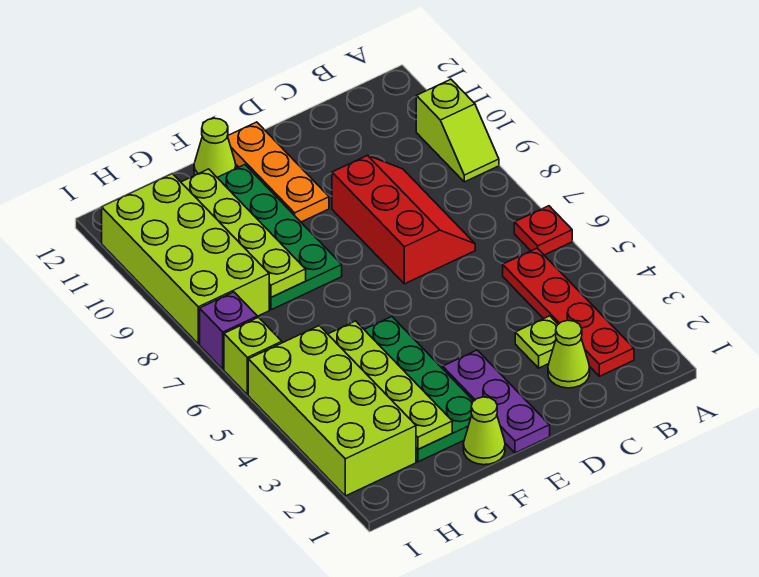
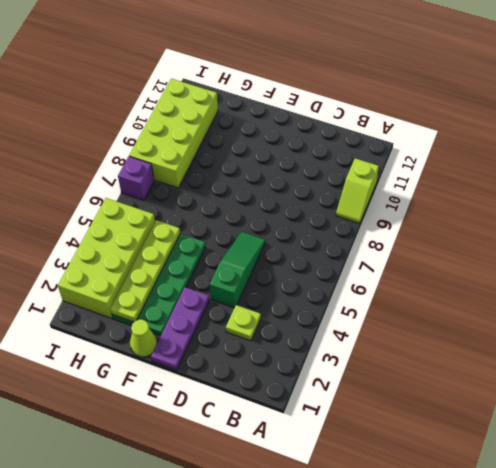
green 1x3 slope [210,232,265,308] -> none
none -> red 1x1 plate [514,206,572,255]
none -> red 1x4 plate [503,248,634,376]
none -> lime 1x1 cone [548,320,590,388]

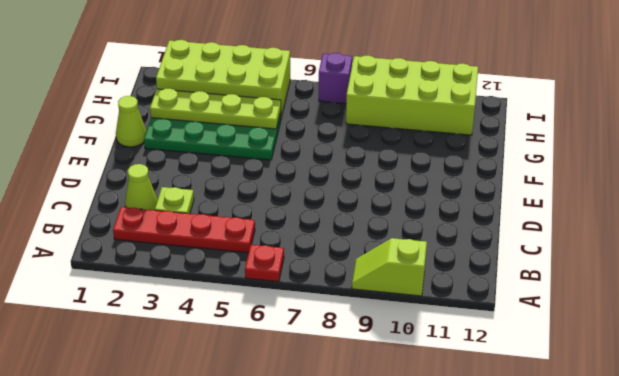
none -> red 2x3 slope [332,155,475,284]
none -> purple 1x3 plate [443,350,550,453]
none -> orange 1x3 plate [228,122,329,222]

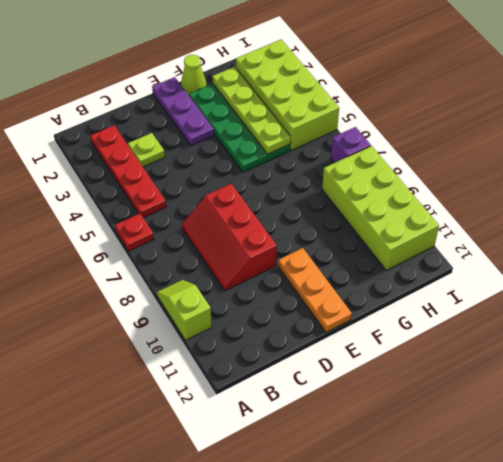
none -> lime 1x1 cone [548,320,590,388]
none -> green 2x4 plate [217,165,342,310]
none -> lime 1x1 cone [194,118,236,177]

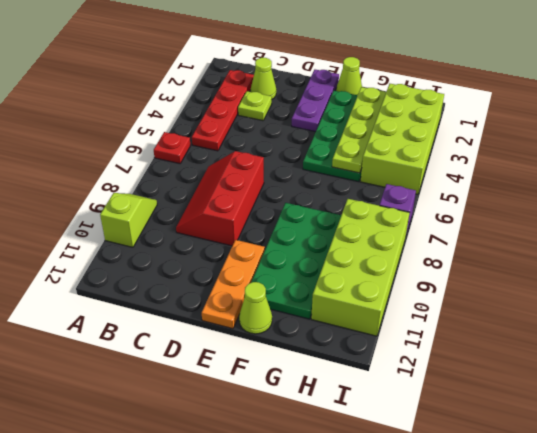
none -> lime 1x1 brick [224,317,282,395]
none -> lime 1x4 plate [181,169,306,297]

